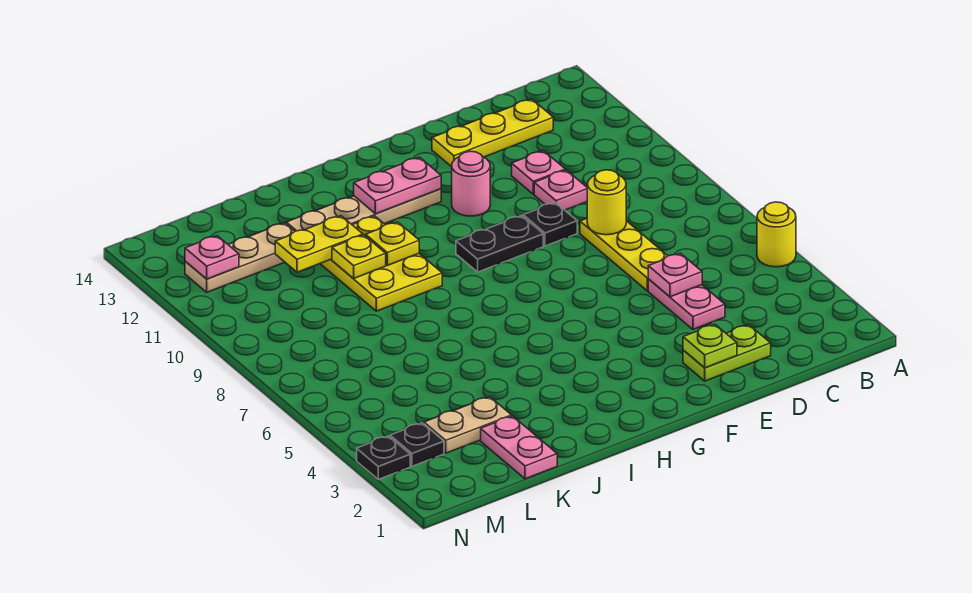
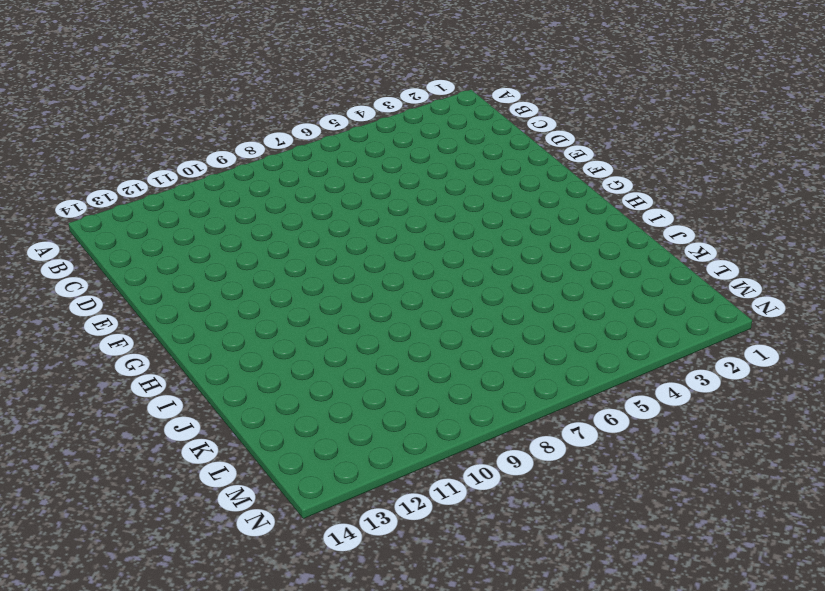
none -> yellow 1x1 round brick [757,202,796,267]
none -> yellow 1x3 plate [432,99,553,167]
none -> lime 1x2 plate [683,325,771,381]

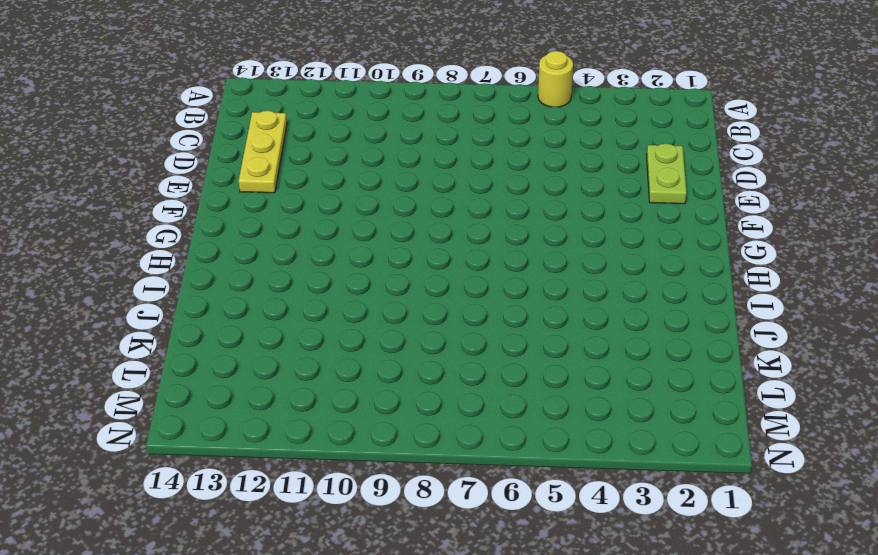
none -> pink 1x2 plate [648,279,725,329]
none -> yellow 1x3 plate [580,218,667,291]
none -> pink 1x1 plate [534,170,587,210]

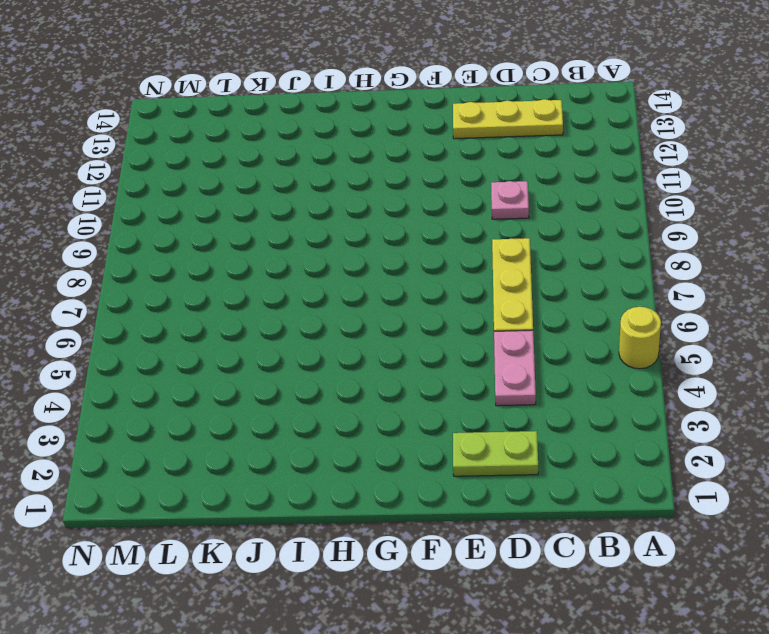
none -> pink 1x1 plate [512,151,565,194]
none -> black 1x1 plate [523,202,577,246]
none -> black 1x2 plate [456,216,543,272]

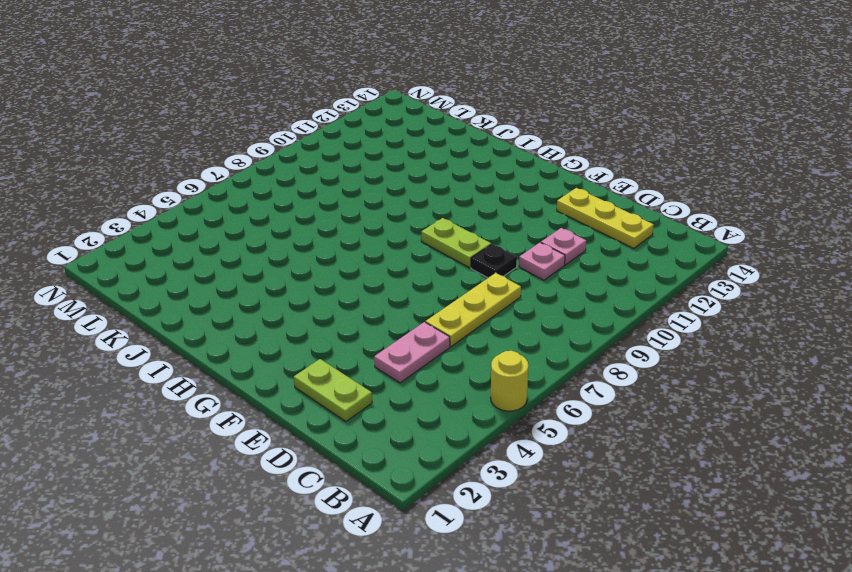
lime 1x2 plate [421,218,491,268] -> black 1x2 plate [456,216,543,272]
none -> pink 1x1 round brick [452,151,490,216]
none -> tan 1x4 plate [286,189,441,231]
none -> yellow 2x3 plate [320,216,442,311]

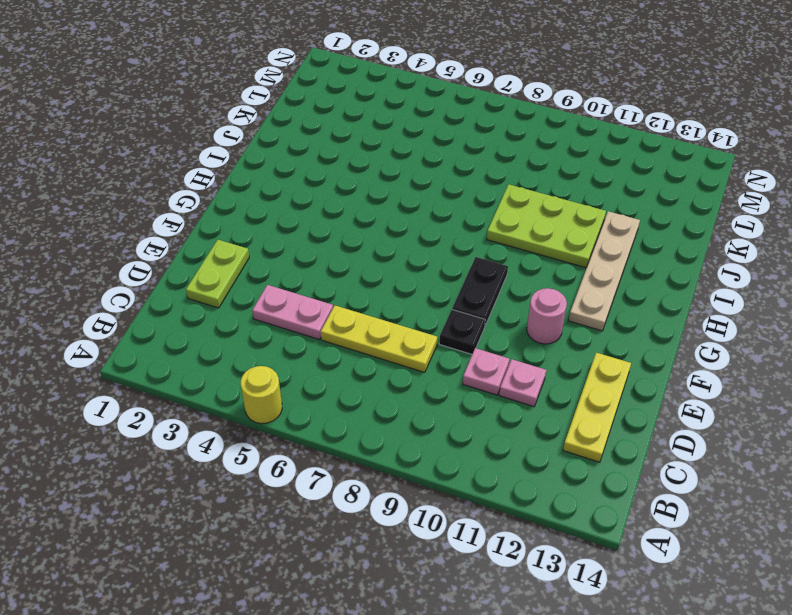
lime 2x3 plate [487,184,606,268] -> yellow 2x3 plate [320,216,442,311]
none -> pink 1x2 plate [481,416,557,479]
none -> tan 1x2 plate [424,397,512,453]
none -> tan 1x3 plate [185,223,295,292]

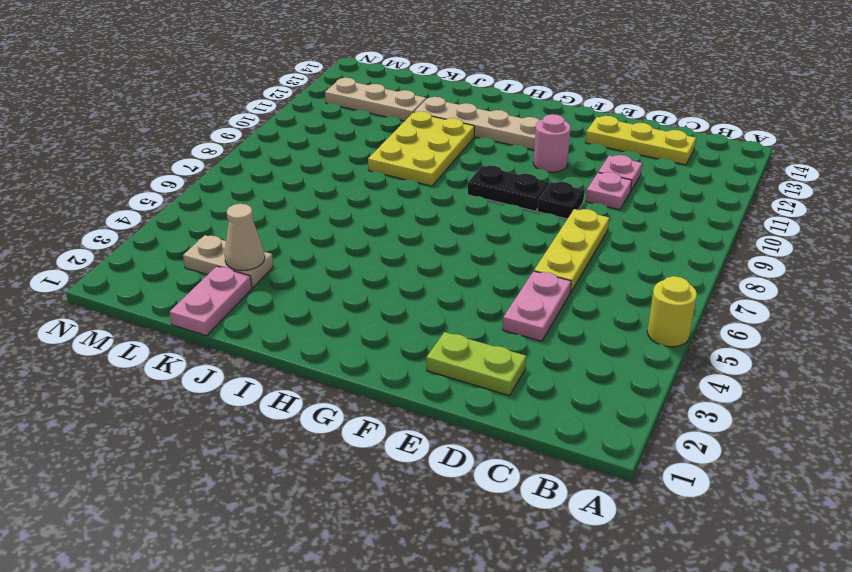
tan 1x1 cone [224,204,265,271] -> none
none -> black 1x1 plate [390,423,444,466]
none -> black 1x1 plate [357,436,410,479]
none -> pink 1x1 plate [648,253,702,297]

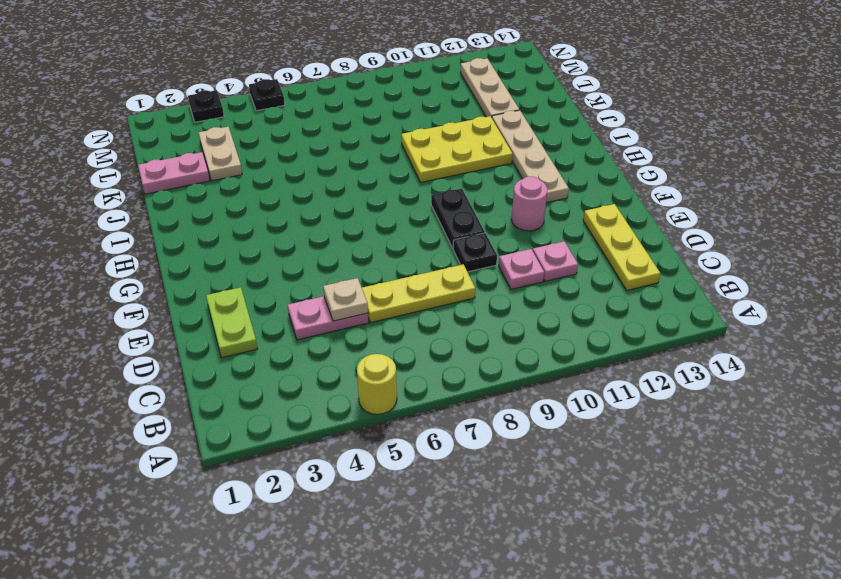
tan 1x1 plate [323,278,368,321] -> pink 1x1 plate [648,253,702,297]
black 1x1 plate [249,79,285,111] -> black 1x1 plate moved to [390,423,444,466]
none -> yellow 1x1 round brick [587,170,626,235]
none -> lime 1x1 plate [683,324,737,368]
none -> pink 1x2 plate [354,157,441,214]

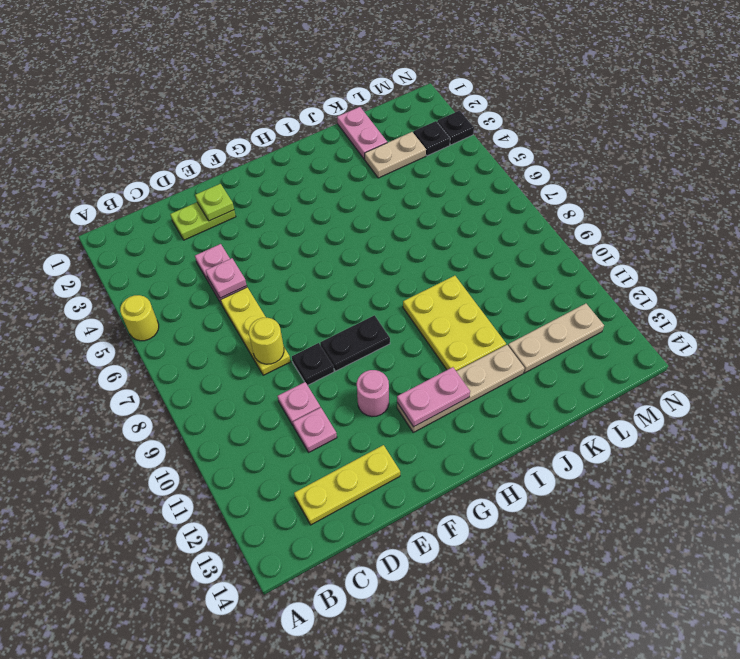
none -> yellow 1x1 plate [366,222,419,265]
none -> yellow 1x1 plate [332,235,386,279]
none -> yellow 1x2 plate [275,216,363,272]

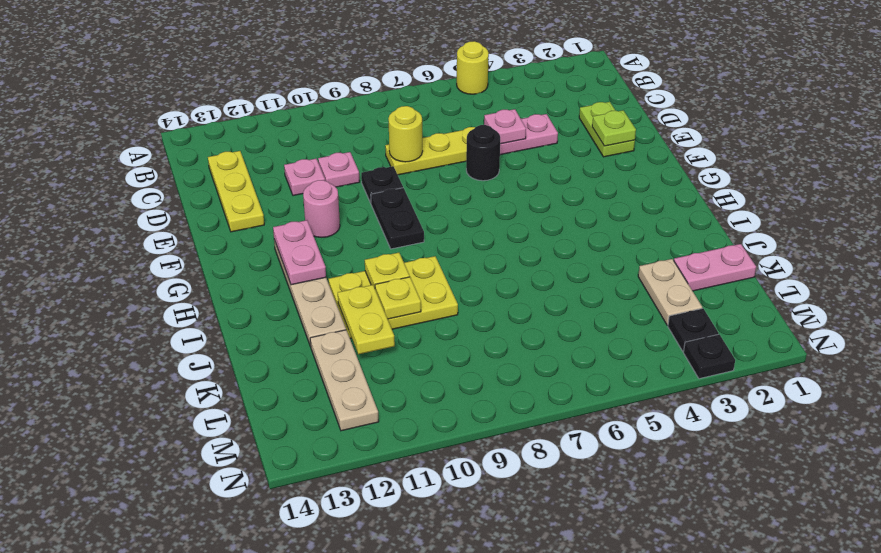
black 1x1 round brick [466,125,500,181] -> none
none -> pink 1x1 plate [185,236,239,279]

